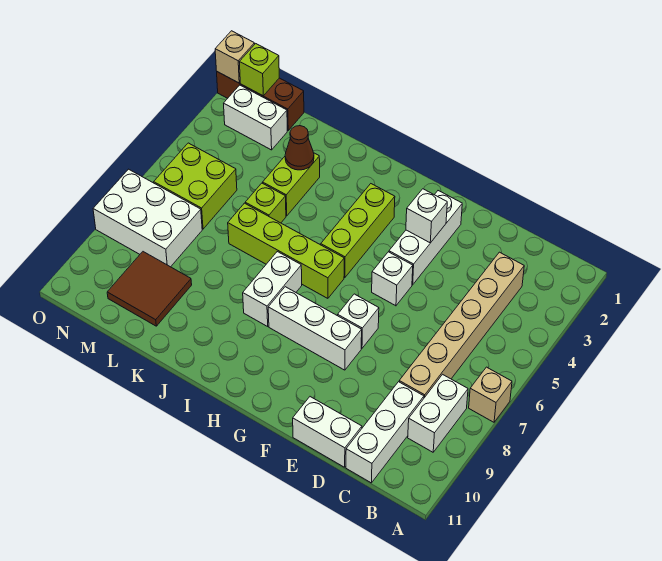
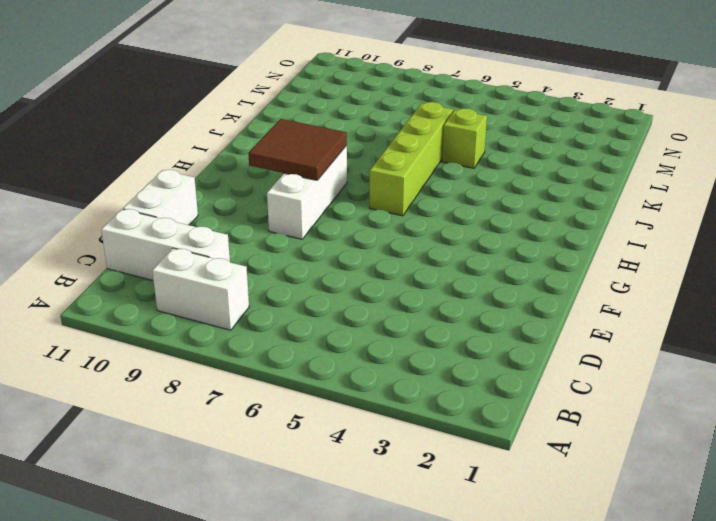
brown 2x2 tile [248,119,347,180] -> brown 2x2 tile moved to [107,252,192,326]
none -> tan 1x1 brick [469,367,512,422]
none -> tan 1x6 brick [399,252,524,398]
none -> white 1x3 brick [389,191,462,285]

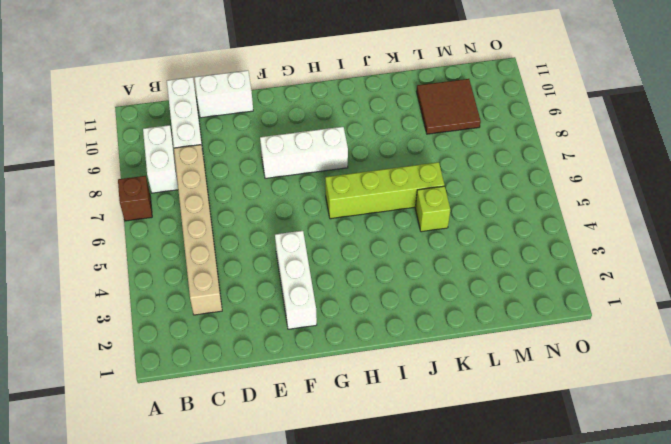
brown 1x1 brick [118,176,152,221] -> tan 1x1 brick [469,367,512,422]
none -> white 1x1 brick [372,252,413,306]
none -> white 1x1 brick [338,294,379,348]
none -> lime 1x3 brick [321,184,395,278]

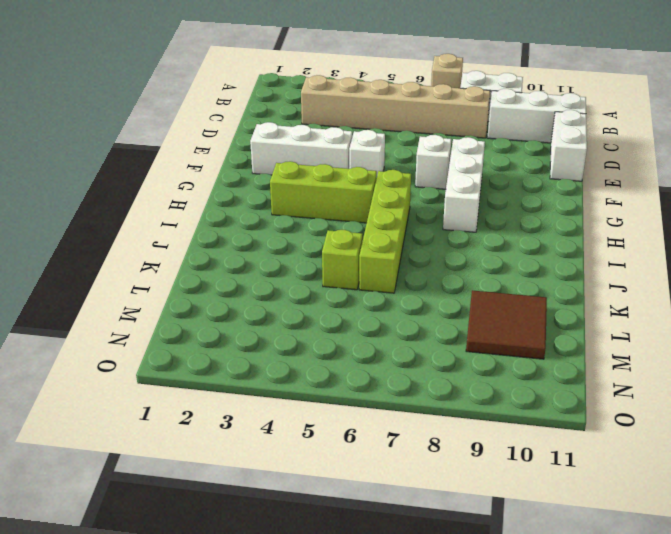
none -> white 1x2 brick [243,252,302,326]
none -> lime 1x2 brick [263,153,320,216]
none -> brown 1x3 brick [217,72,304,130]

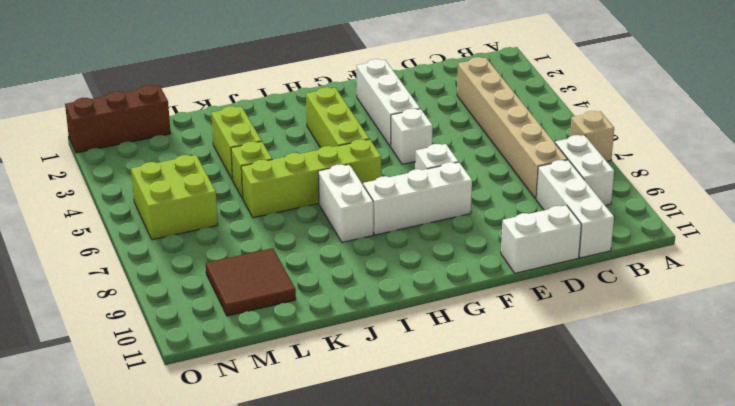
none -> white 1x2 brick [224,85,287,150]
none -> white 2x3 brick [93,169,202,267]
none -> white 1x1 brick [406,189,447,243]

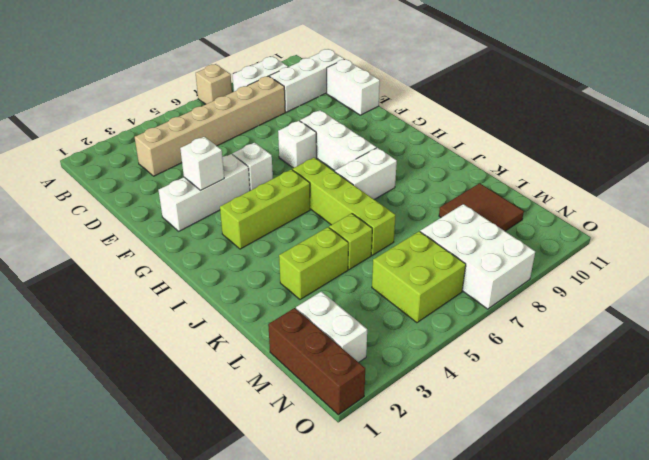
none -> brown 1x1 cone [285,126,314,170]
none -> lime 1x1 brick [240,44,279,96]
none -> tan 1x1 brick [215,31,255,83]

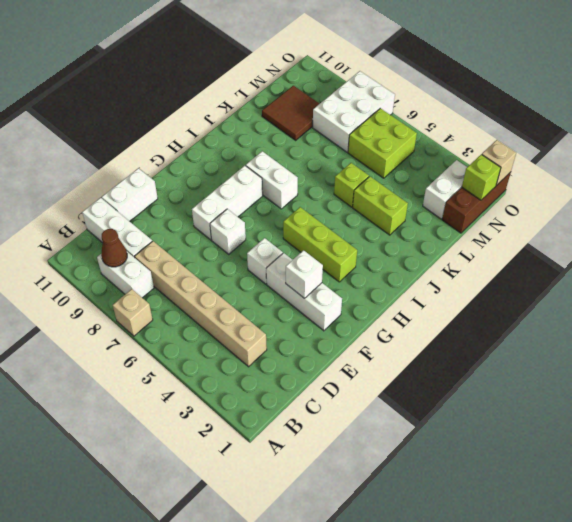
brown 1x1 cone [101,229,127,267] -> brown 1x1 cone moved to [285,126,314,170]
none -> lime 1x4 brick [228,203,344,298]

